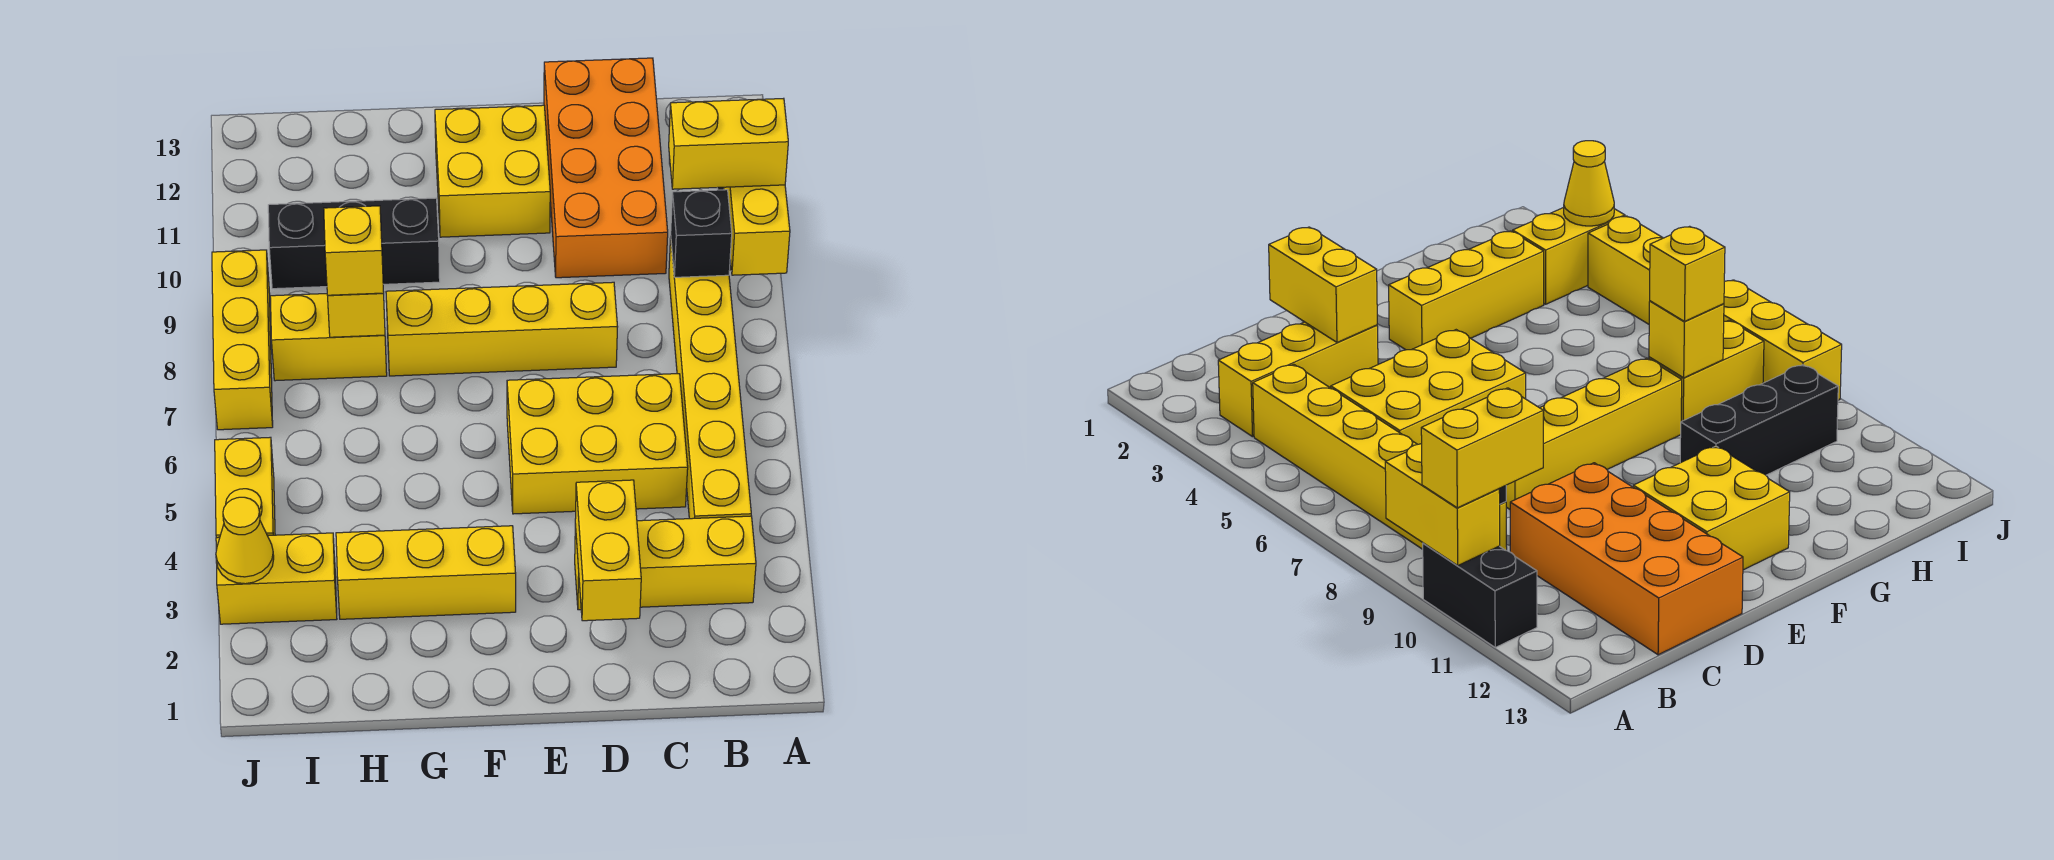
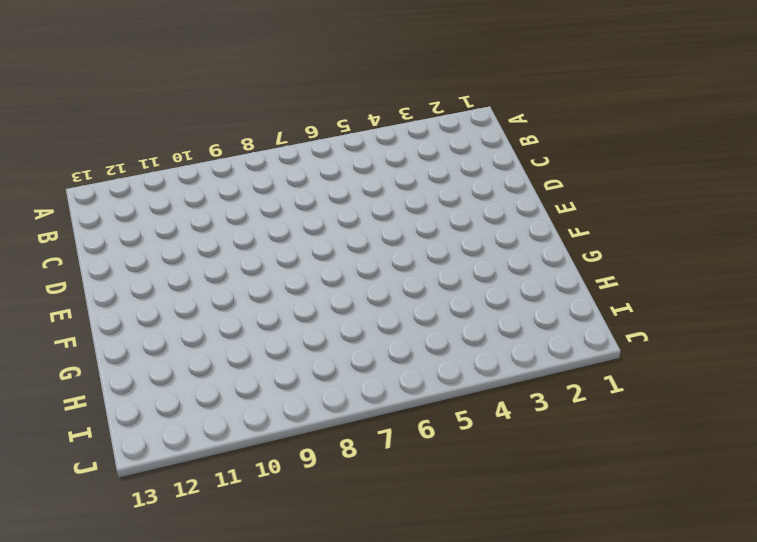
none -> black 1x2 brick [1423,543,1537,647]
none -> yellow 1x3 brick [575,516,756,610]
none -> yellow 1x6 brick [669,238,751,519]

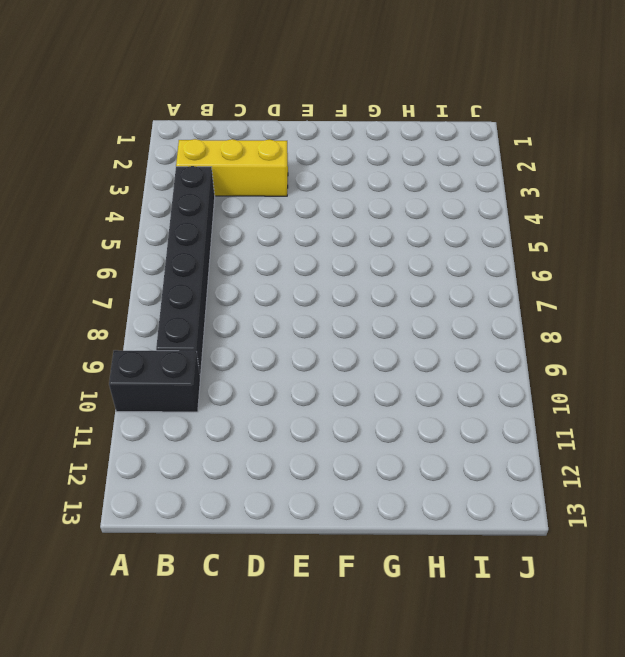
black 1x2 brick [109,350,200,412] -> black 1x2 brick turned to [1423,543,1537,647]
black 1x6 brick [156,166,215,377] -> yellow 1x6 brick [669,238,751,519]
none -> yellow 2x3 brick [507,374,688,514]
none -> orange 2x4 brick [544,58,668,278]
none -> yellow 1x4 brick [386,282,617,376]

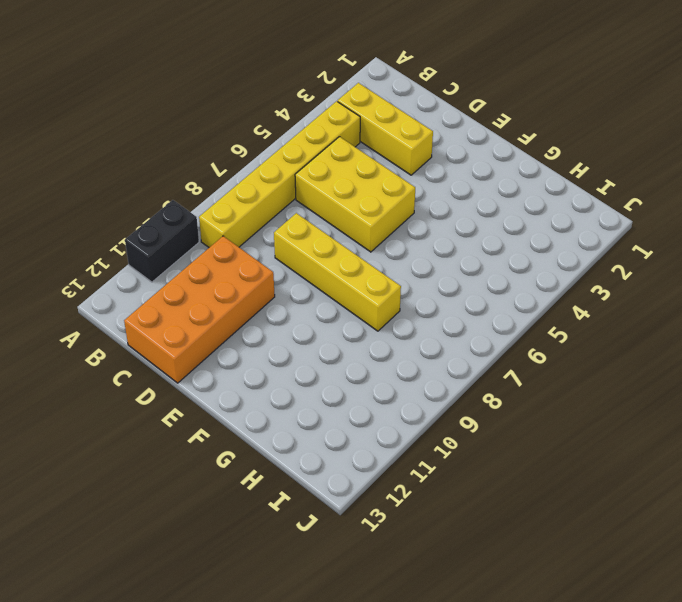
none -> yellow 2x2 brick [435,105,550,237]
none -> yellow 1x3 brick [336,526,516,619]
none -> black 1x3 brick [268,198,440,289]

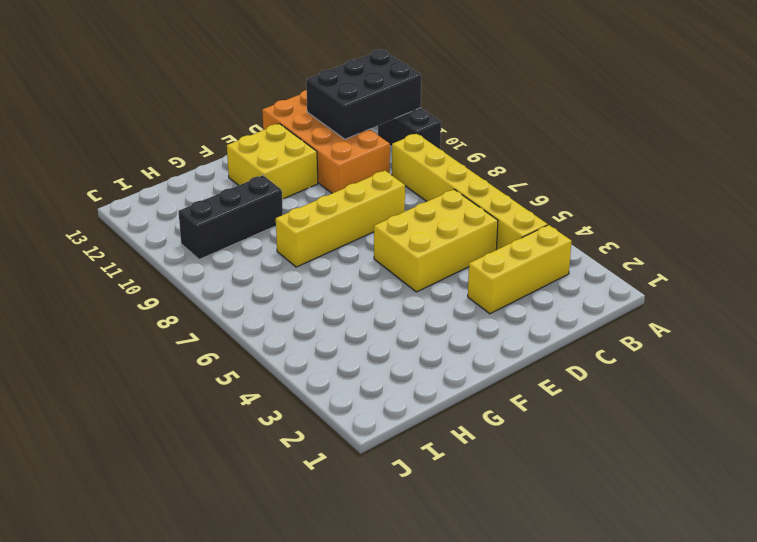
black 2x3 brick [306,49,421,139] -> none
none -> yellow 1x3 brick [336,526,516,619]
none -> yellow 1x2 brick [270,294,387,381]
none -> yellow 1x2 brick [216,533,337,624]

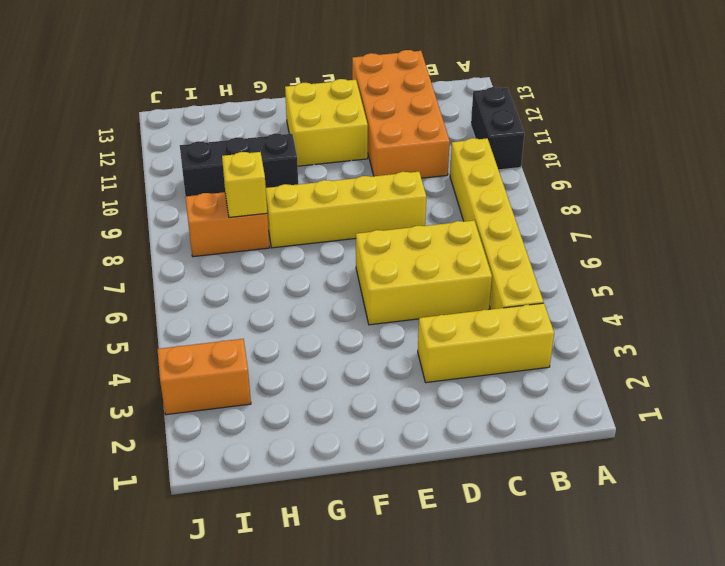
orange 1x2 brick [185,192,270,257] -> yellow 1x2 brick [270,294,387,381]
orange 1x2 brick [157,339,251,415] -> yellow 1x2 brick [216,533,337,624]
none -> yellow 1x3 brick [336,526,516,619]
none -> yellow 1x2 brick [215,437,275,538]
none -> yellow 1x3 brick [212,250,273,430]

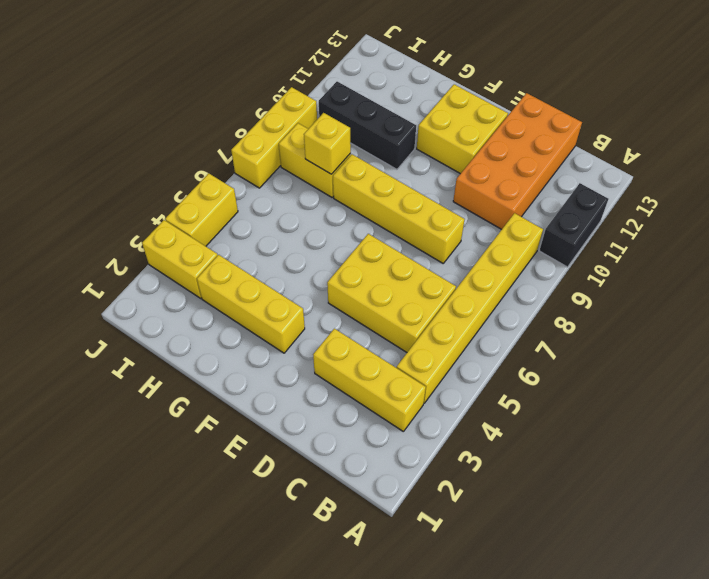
none -> yellow 1x2 brick [724,185,790,275]
none -> black 1x1 brick [671,190,732,277]
none -> yellow 1x2 brick [575,480,641,621]

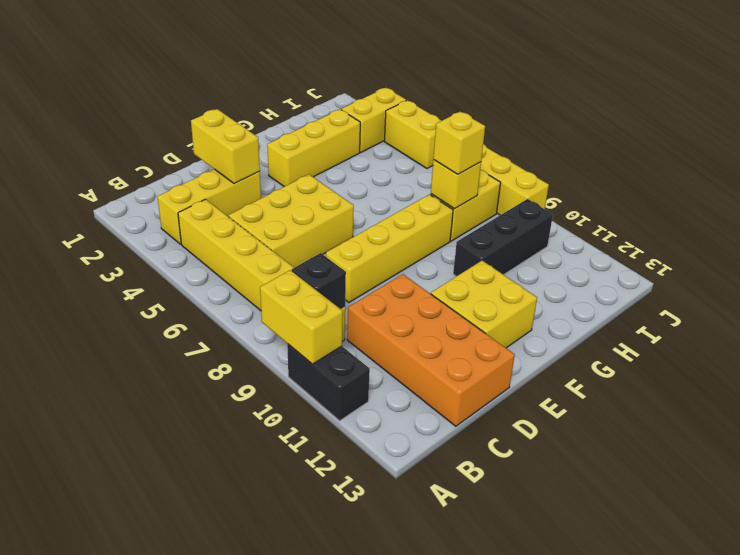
none -> yellow 1x1 cone [216,497,274,584]
none -> yellow 1x2 brick [669,98,788,189]

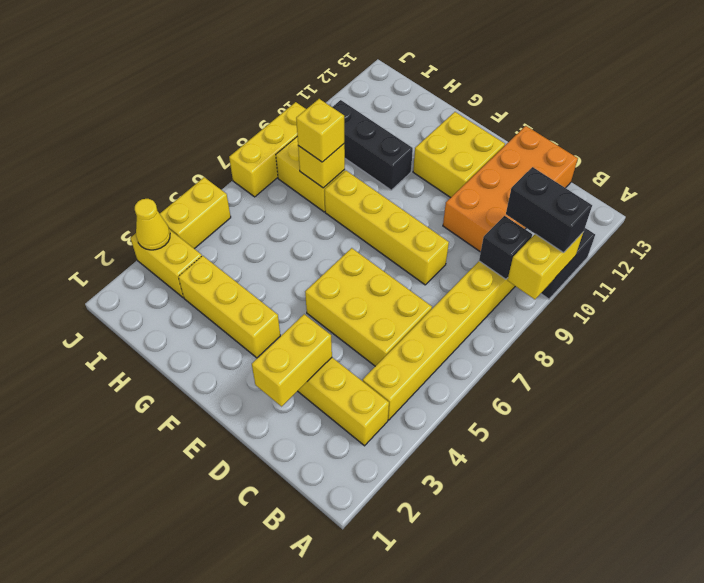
black 1x2 brick [506,167,592,253] -> yellow 1x2 brick [669,98,788,189]

